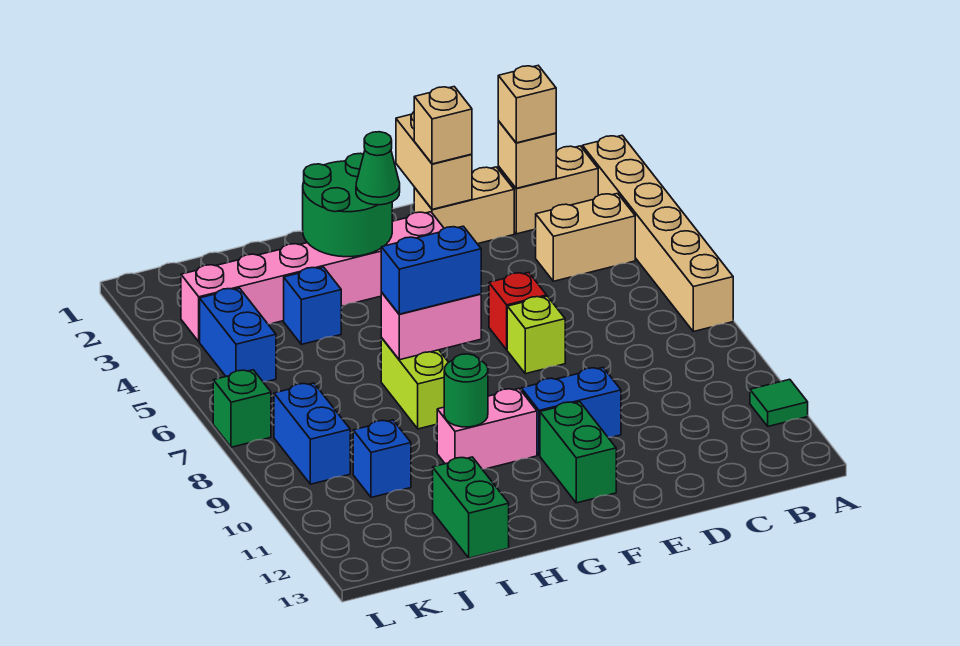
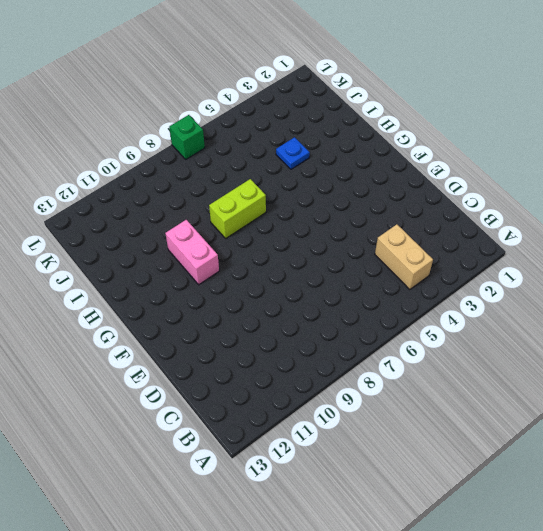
blue 1x1 plate [276,137,310,169] -> blue 1x1 brick [284,267,341,344]
none -> tan 1x6 brick [582,135,733,332]
none -> green 1x1 tile [750,379,808,426]
none -> tan 1x2 brick [498,146,598,234]

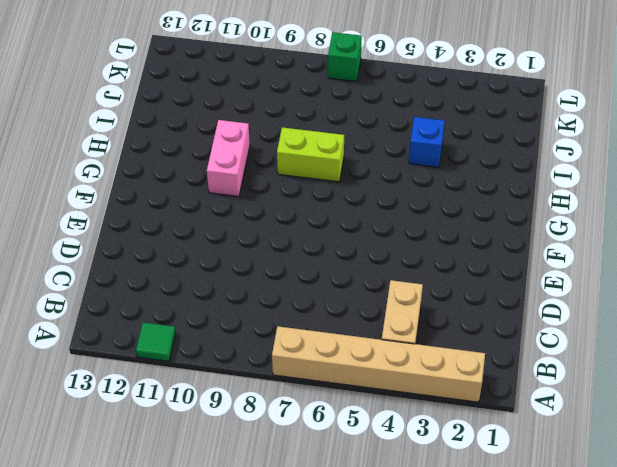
none -> tan 1x2 brick [498,146,598,234]
none -> tan 1x2 brick [414,167,514,244]
none -> red 1x1 brick [489,272,547,350]

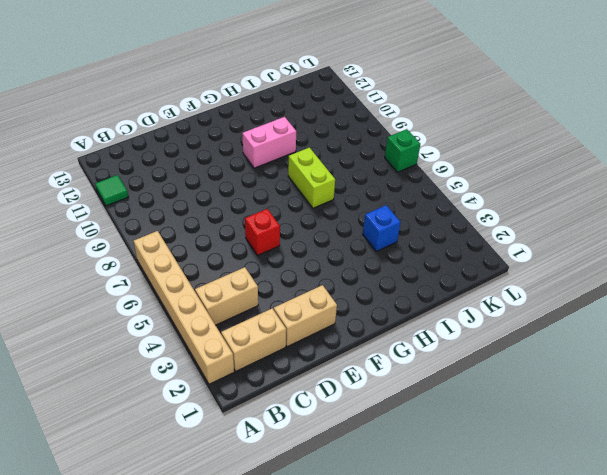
none -> lime 1x1 brick [507,296,565,374]
none -> blue 1x2 brick [521,368,621,455]
none -> pink 1x6 brick [181,212,444,342]

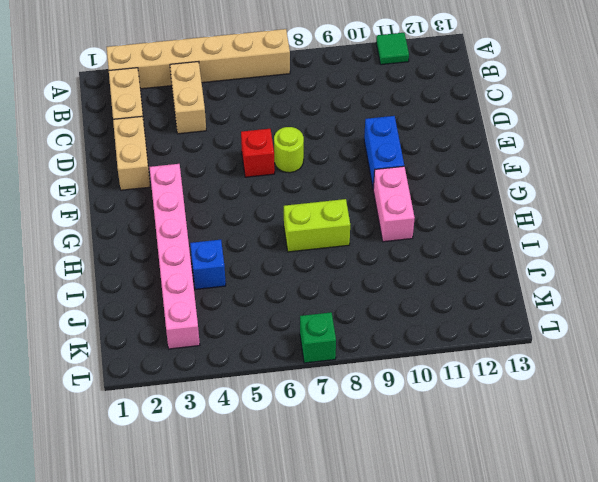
lime 1x1 round brick [274,127,304,173] -> lime 1x1 brick [507,296,565,374]
none -> green 1x2 brick [540,402,616,503]
none -> green 1x2 brick [433,457,509,558]
none -> blue 1x1 brick [353,420,411,497]

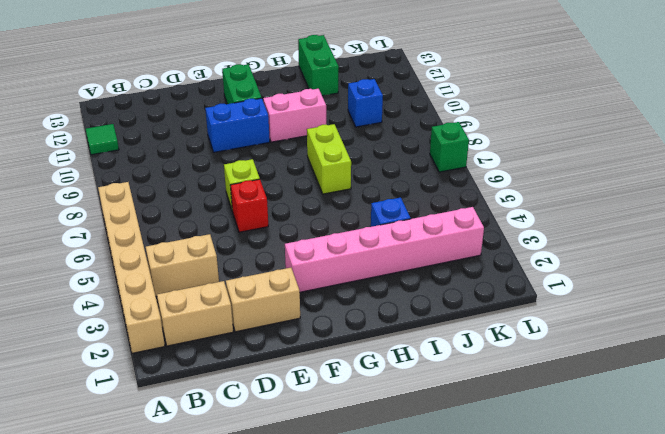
none -> blue 1x2 brick [200,288,276,382]
none -> blue 1x2 brick [274,383,350,484]
none -> tan 1x1 brick [498,121,556,188]

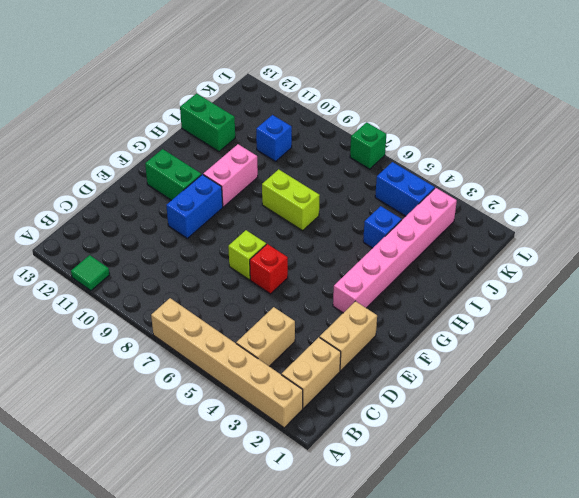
none -> blue 1x2 brick [274,383,350,484]
none -> tan 1x1 brick [498,121,556,188]
none -> tan 1x2 brick [396,112,472,209]

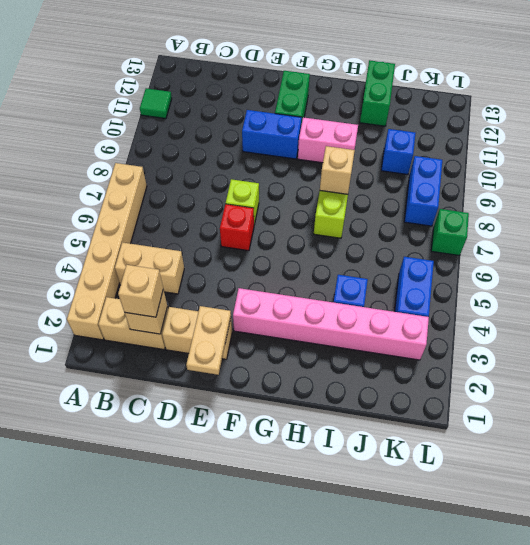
tan 1x2 plate [186,306,231,375] -> tan 1x2 brick [396,112,472,209]
tan 1x1 brick [320,146,355,194] -> tan 1x1 brick moved to [414,87,472,164]
none -> green 2x2 round brick [303,153,392,257]
none -> pink 1x2 brick [381,293,481,360]
none -> green 1x1 round brick [444,354,488,427]

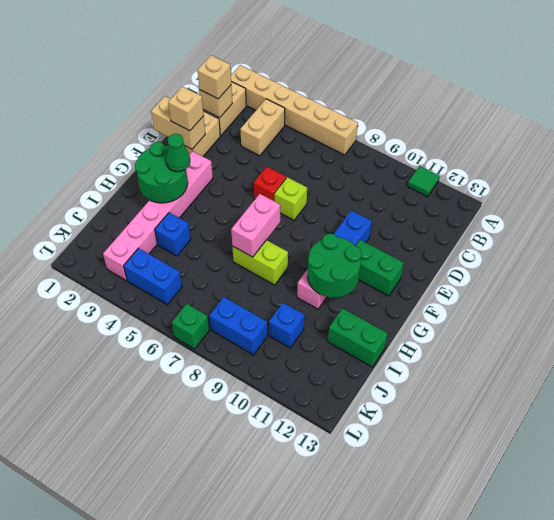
green 2x2 round brick [308,234,362,298] -> green 1x1 round brick [444,354,488,427]
none -> blue 1x2 brick [381,226,481,314]

